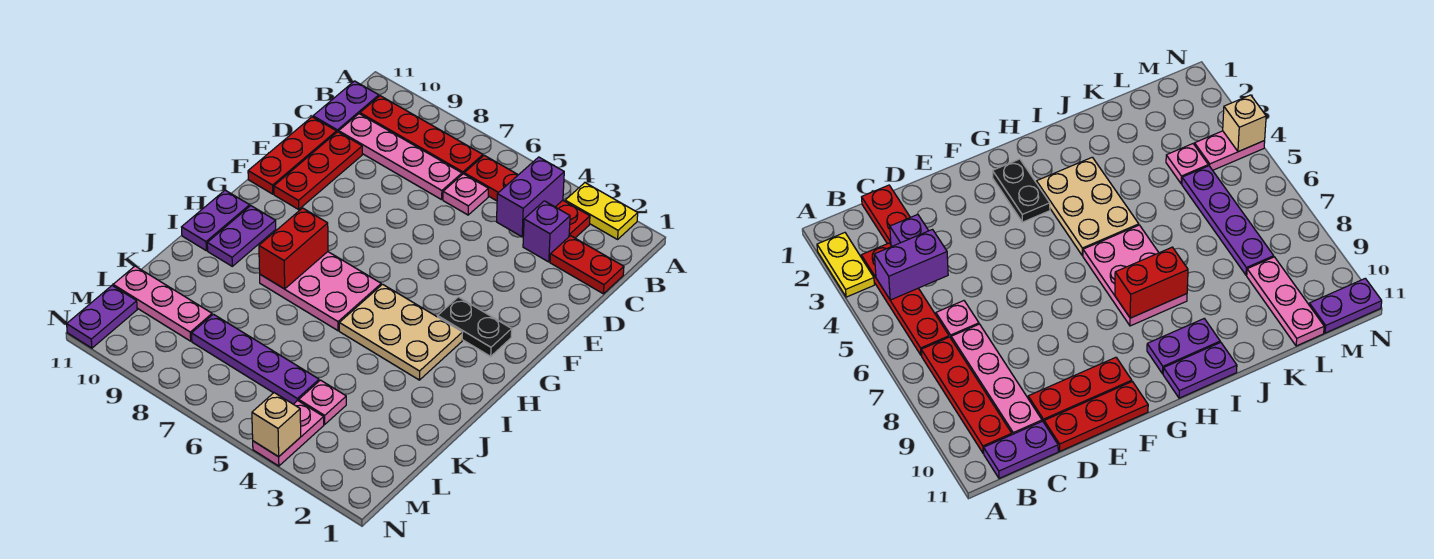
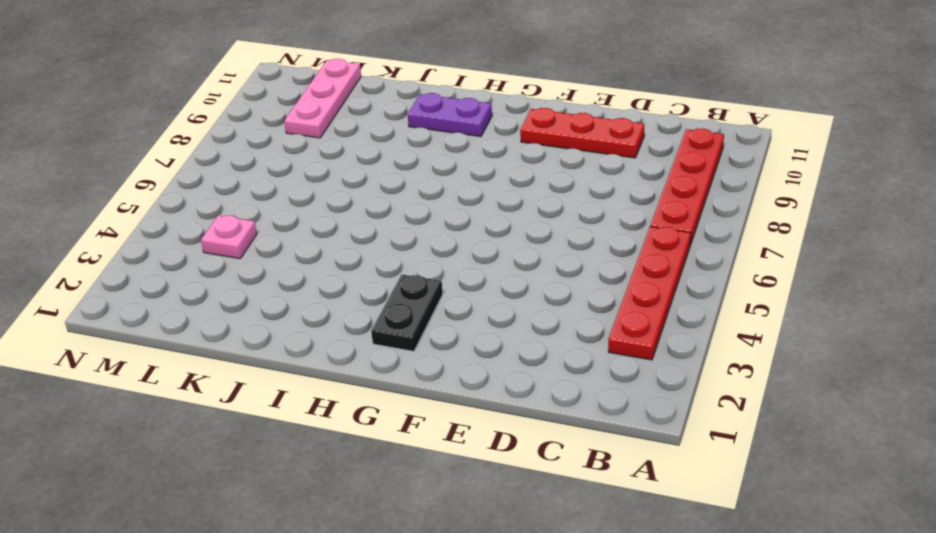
none -> yellow 1x2 plate [565,183,638,239]
none -> purple 1x2 plate [313,81,379,133]
none -> red 1x2 plate [550,236,624,294]

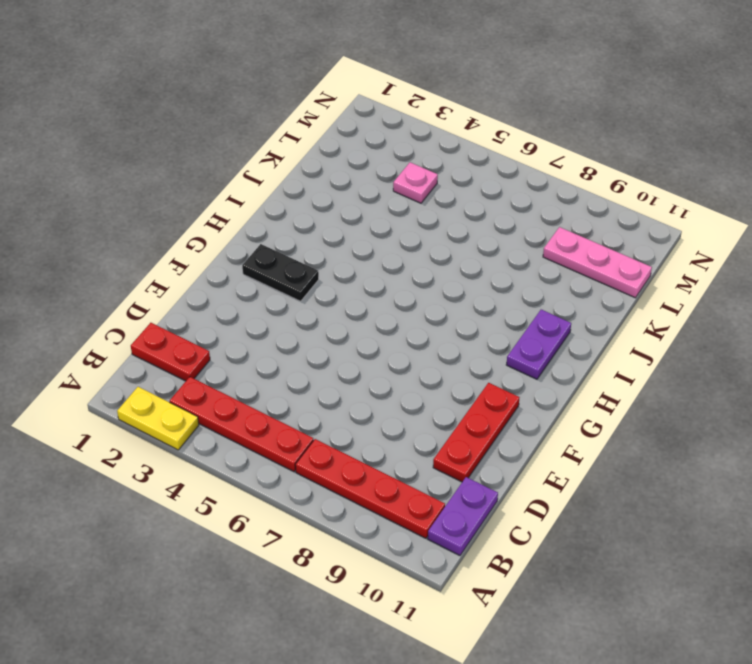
none -> purple 1x1 brick [523,201,570,262]
none -> pink 1x1 plate [443,174,488,215]
none -> pink 1x4 plate [339,114,462,200]

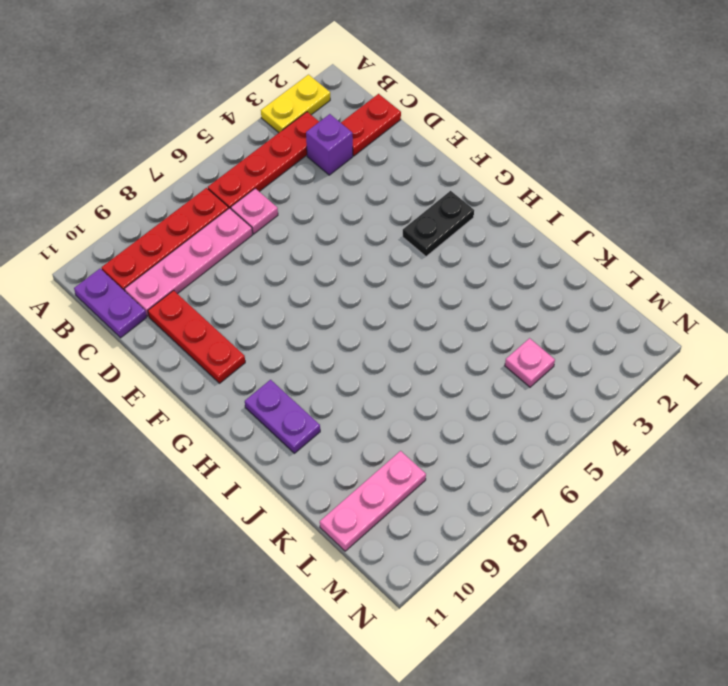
none -> red 1x3 plate [248,117,336,194]
none -> tan 2x3 plate [339,284,463,380]
none -> pink 2x3 plate [260,252,381,331]

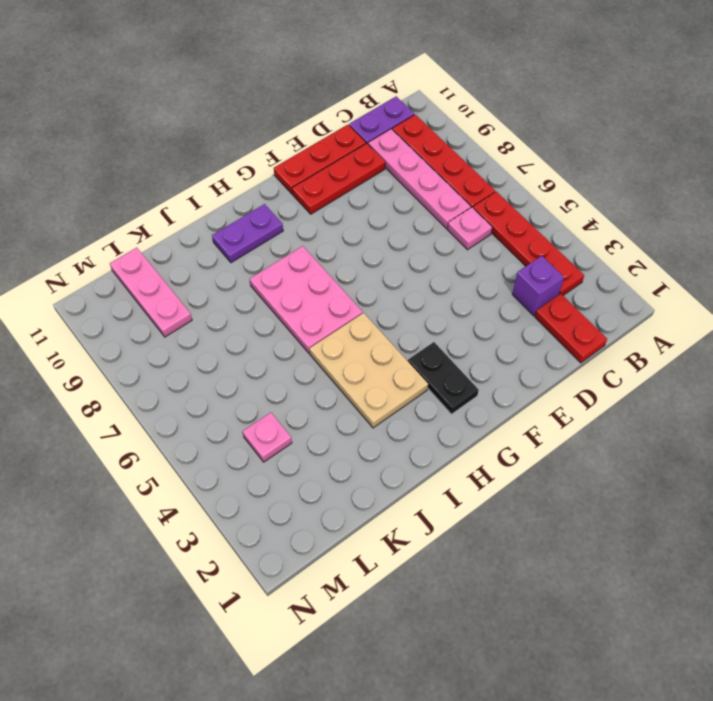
none -> yellow 1x2 plate [565,183,638,239]
none -> purple 1x2 plate [182,190,250,251]
none -> purple 1x4 plate [192,314,319,404]

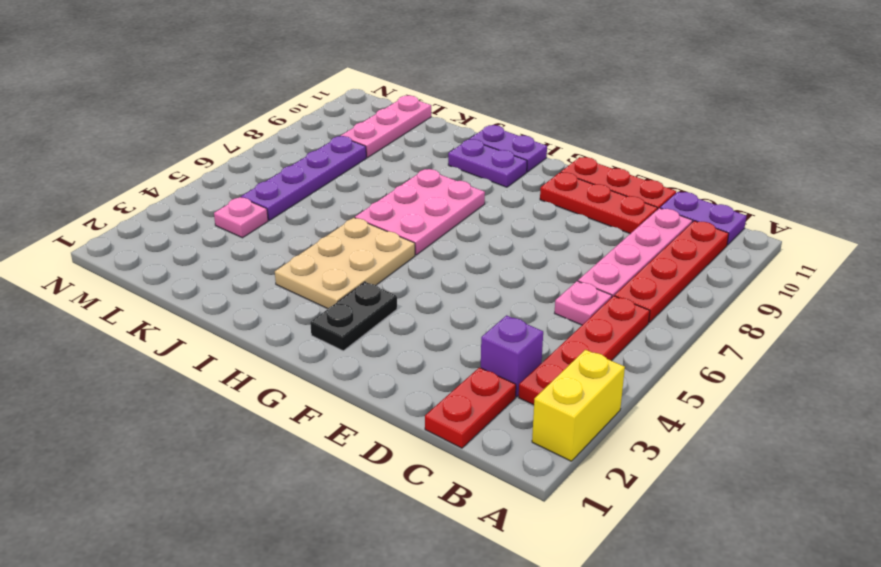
yellow 1x2 brick [532,350,625,461] -> yellow 1x2 plate [565,183,638,239]
none -> pink 1x2 plate [253,401,324,466]
none -> purple 1x2 plate [67,286,137,348]
none -> purple 1x2 brick [496,157,564,237]

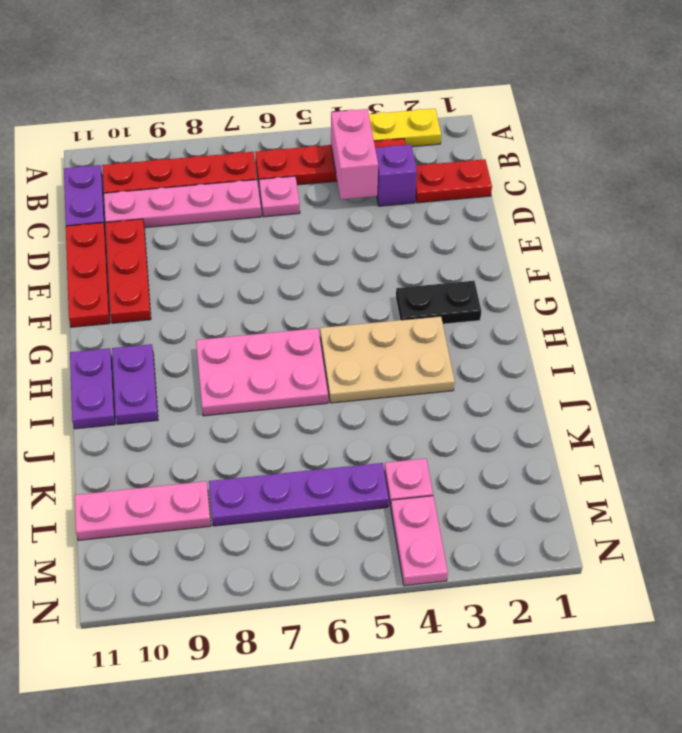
pink 1x2 brick [331,109,378,199] -> purple 1x2 brick [496,157,564,237]
none -> purple 1x2 plate [67,286,137,348]
none -> red 1x2 brick [259,208,328,289]
none -> tan 1x1 brick [252,393,301,457]

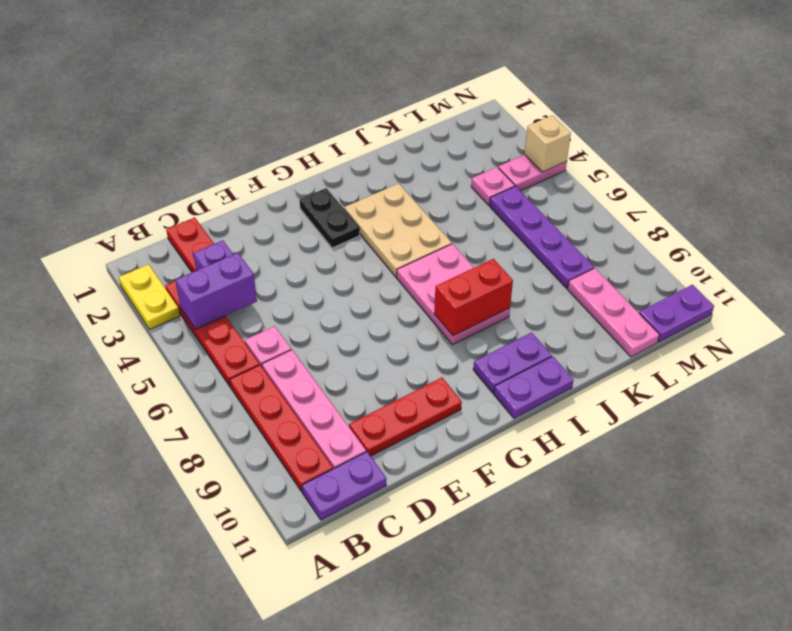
none -> red 1x3 plate [248,117,336,194]

